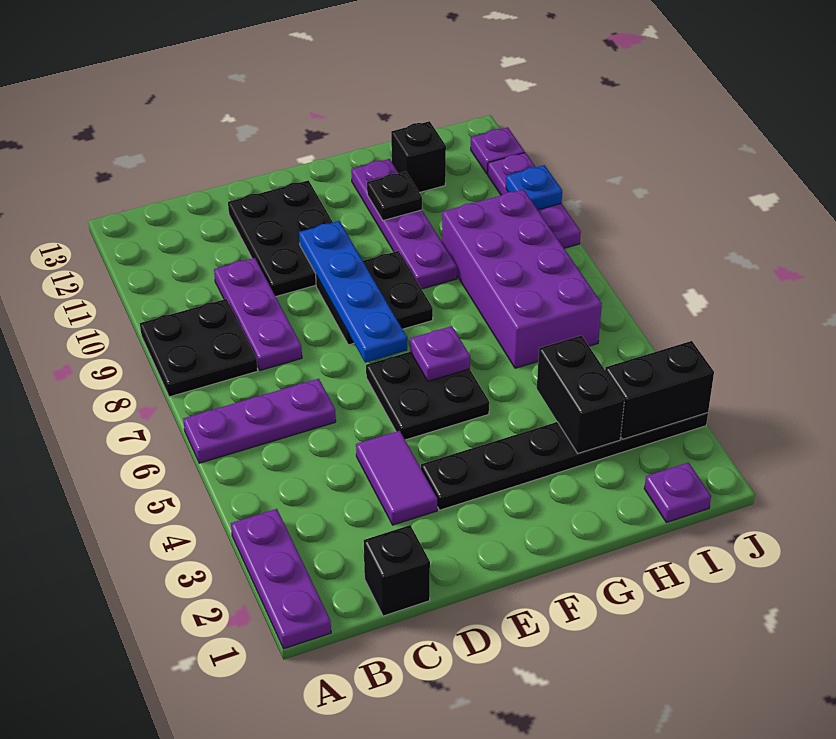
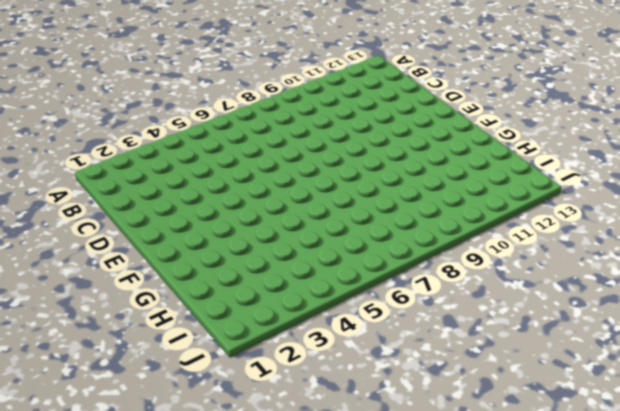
none -> purple 1x3 plate [231,509,331,649]
none -> purple 1x3 plate [183,379,336,463]
none -> black 2x2 plate [140,299,258,397]

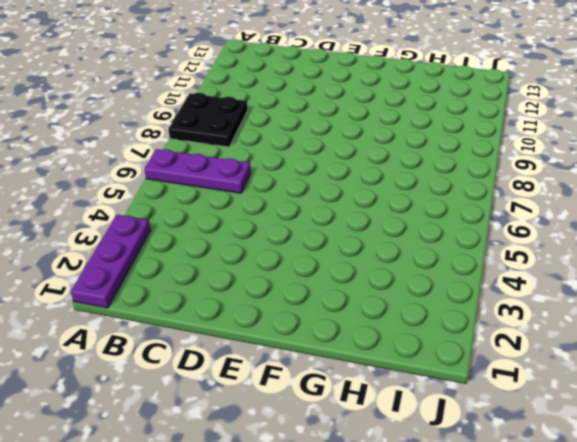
none -> black 1x1 brick [364,525,430,616]
none -> purple 1x3 plate [214,258,302,370]
none -> purple 1x2 tile [356,431,437,525]

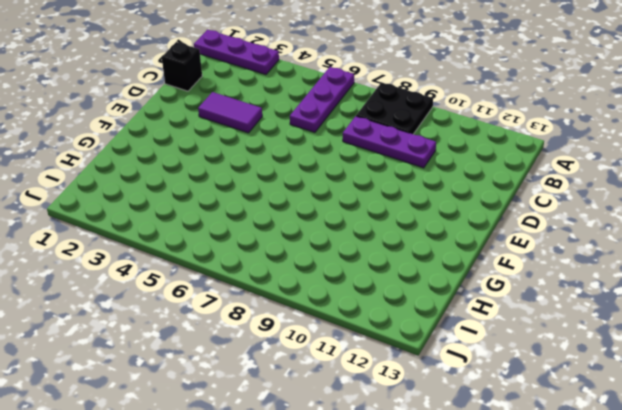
none -> black 2x3 plate [228,180,333,296]
none -> black 1x6 plate [421,413,708,510]
none -> black 2x2 plate [366,352,489,440]

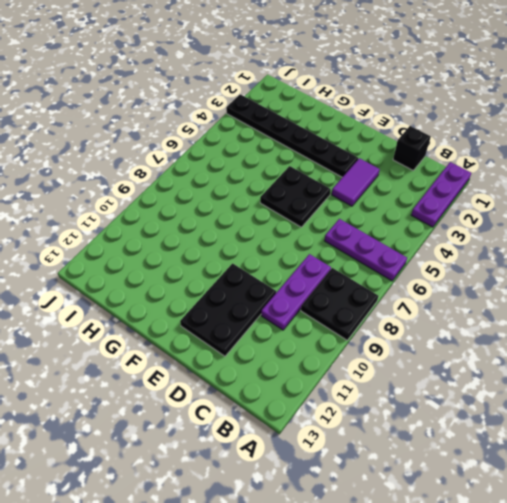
none -> black 2x2 plate [316,251,433,345]
none -> purple 1x4 plate [351,159,457,289]
none -> purple 2x4 brick [442,189,602,368]

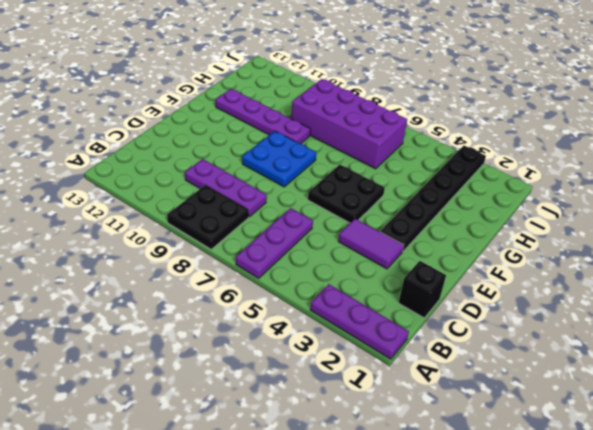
blue 2x2 plate [242,131,316,187] -> black 2x2 plate [316,251,433,345]
none -> black 2x3 plate [228,180,333,296]
none -> black 1x1 brick [391,121,446,193]
none -> purple 1x1 plate [644,462,711,523]

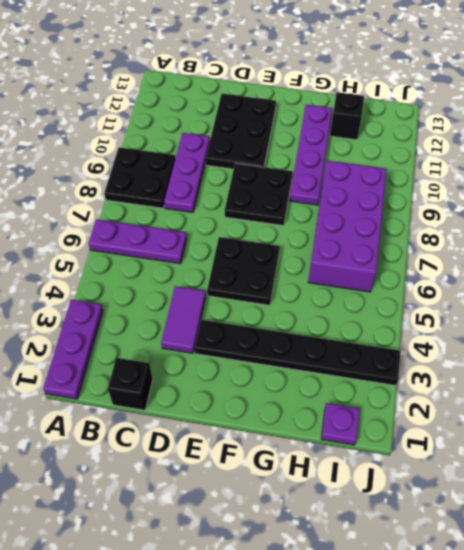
none -> purple 1x3 plate [488,153,581,248]
none -> purple 1x1 plate [471,127,525,174]
none -> blue 1x4 plate [299,221,407,363]

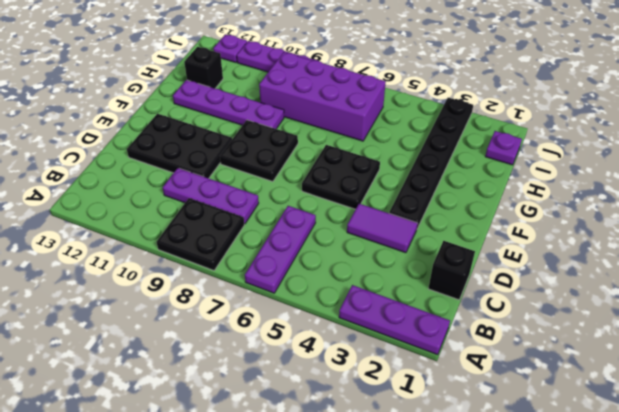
none -> blue 1x4 plate [299,221,407,363]
none -> purple 1x1 plate [410,326,470,381]
none -> black 1x1 plate [367,172,422,220]

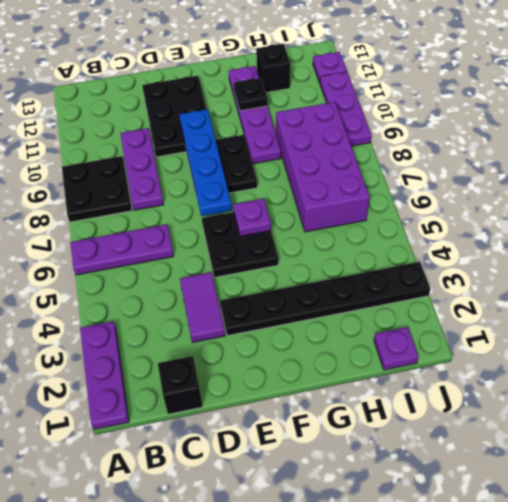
none -> black 1x2 brick [537,335,624,453]
none -> black 1x2 brick [605,341,714,439]
none -> blue 1x1 plate [506,165,562,210]

